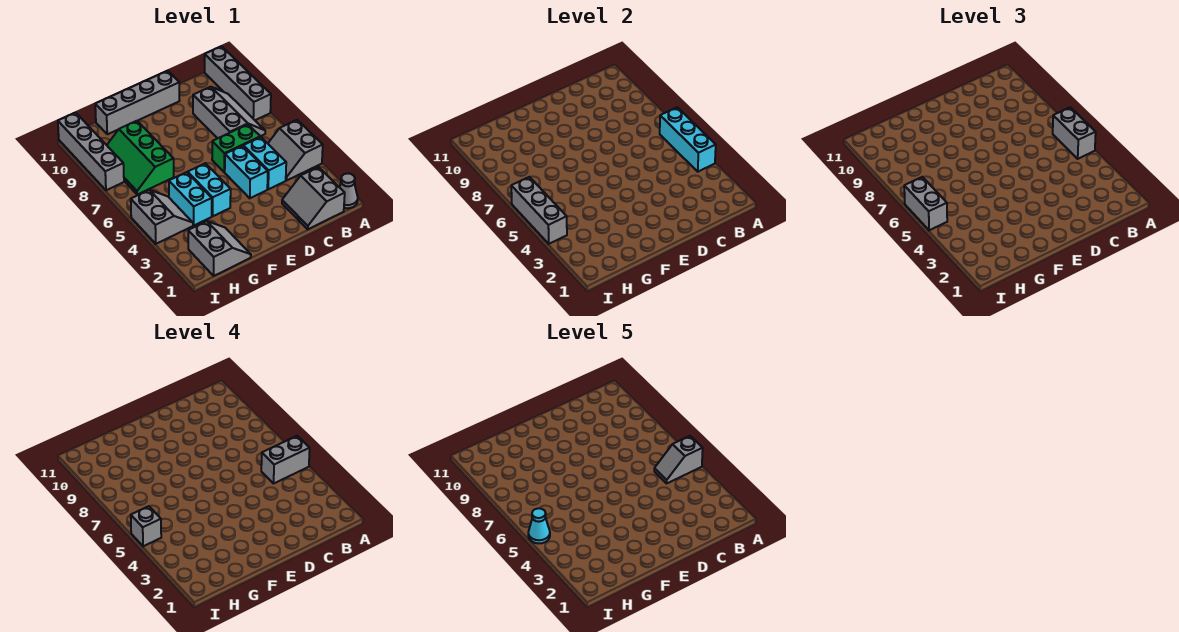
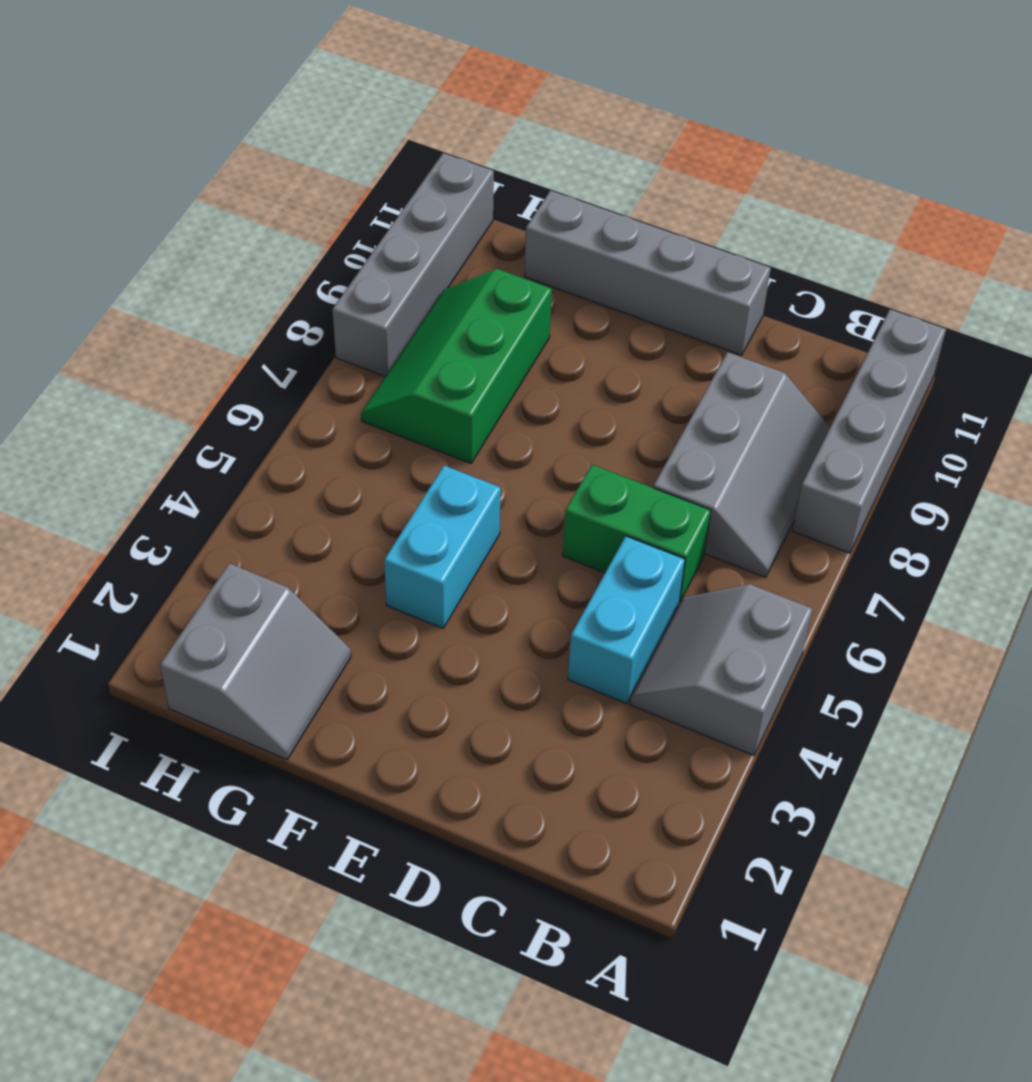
none -> grey 1x1 cone [340,173,358,208]
none -> grey 2x2 slope [282,167,345,229]
none -> cyan 1x2 brick [225,146,268,198]

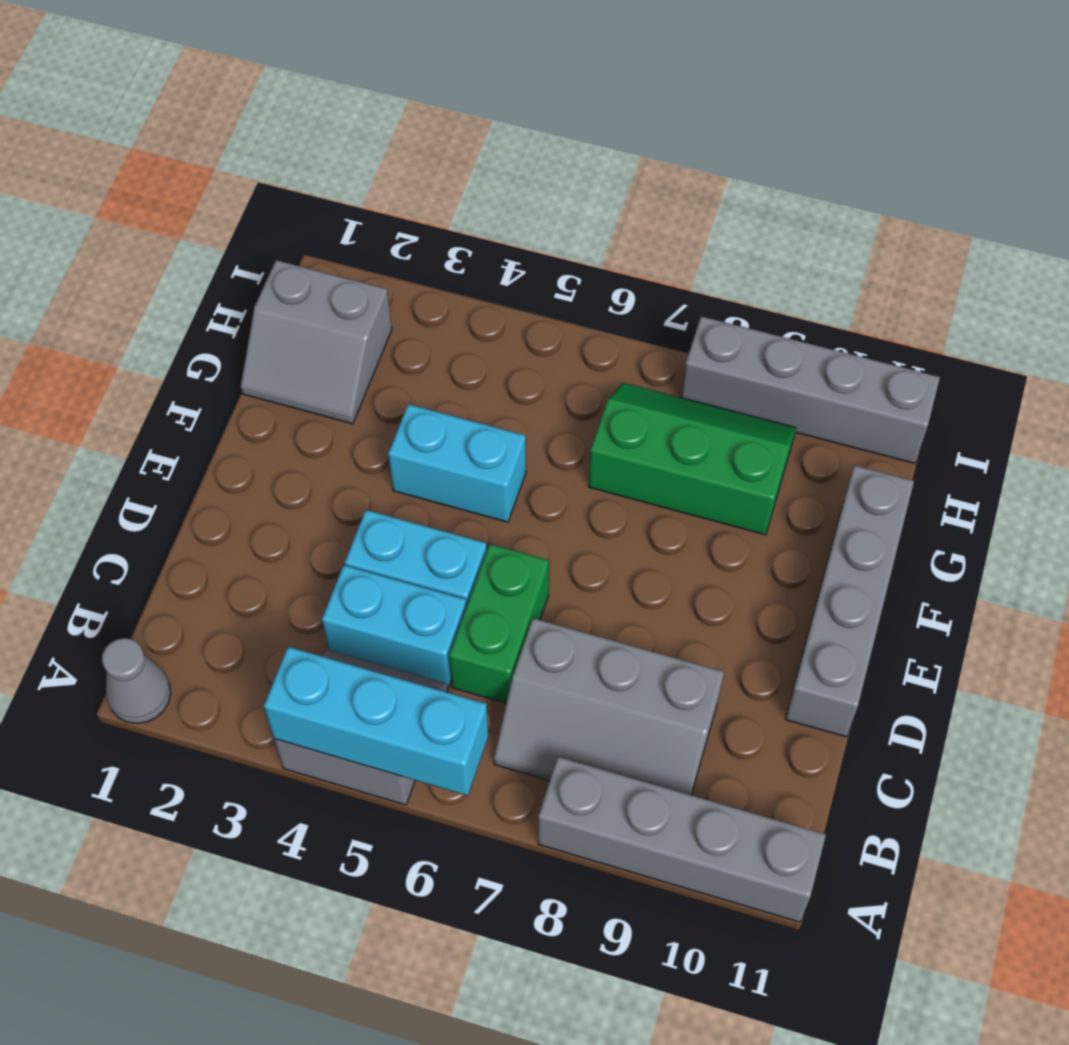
none -> grey 2x2 slope [282,167,345,229]
none -> cyan 1x2 brick [169,172,212,225]
none -> grey 2x2 slope [131,190,193,244]

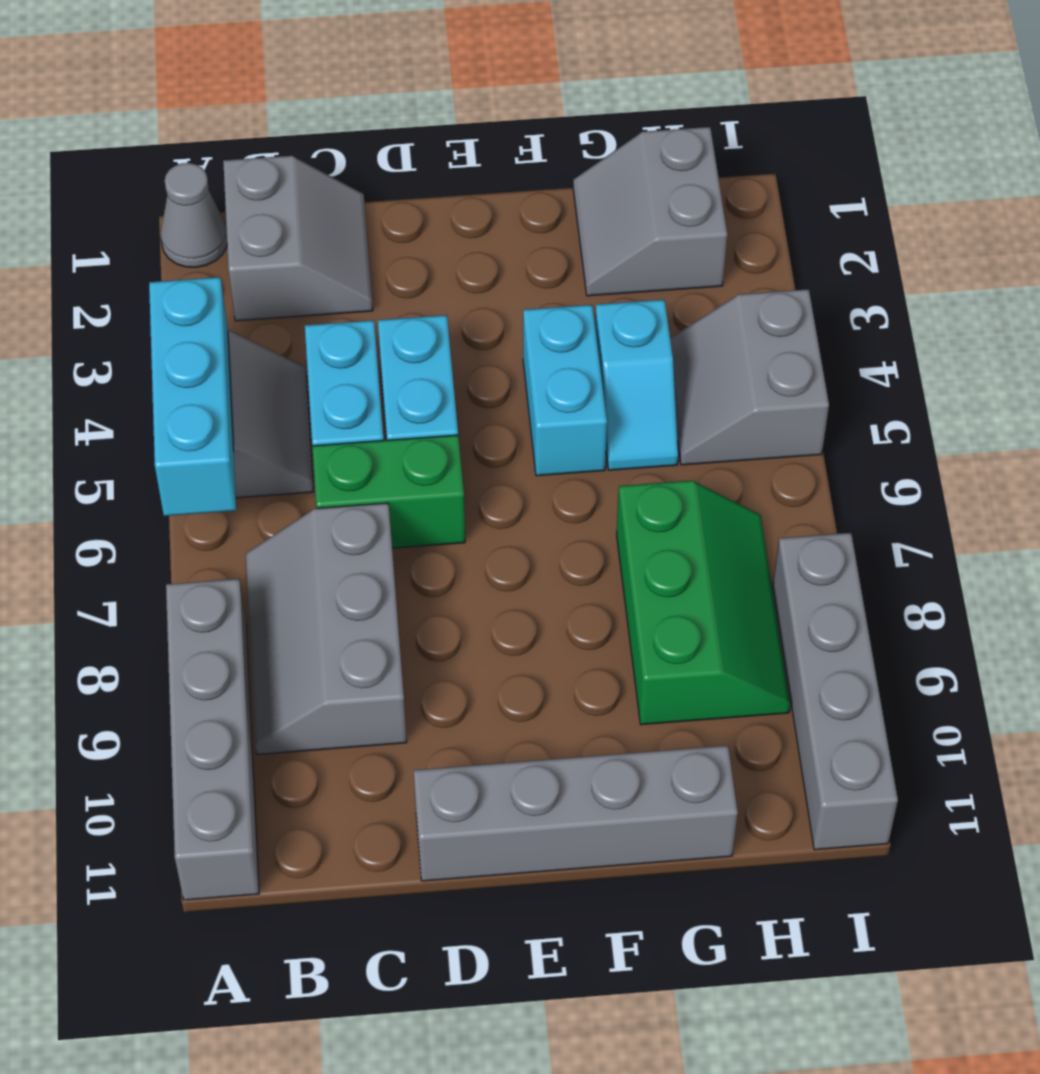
cyan 1x2 slope [595,300,678,470] -> cyan 1x2 brick [169,172,212,225]
none -> grey 1x3 brick [511,177,567,244]
none -> grey 1x2 brick [1053,107,1096,159]
none -> grey 1x2 brick [904,177,947,230]

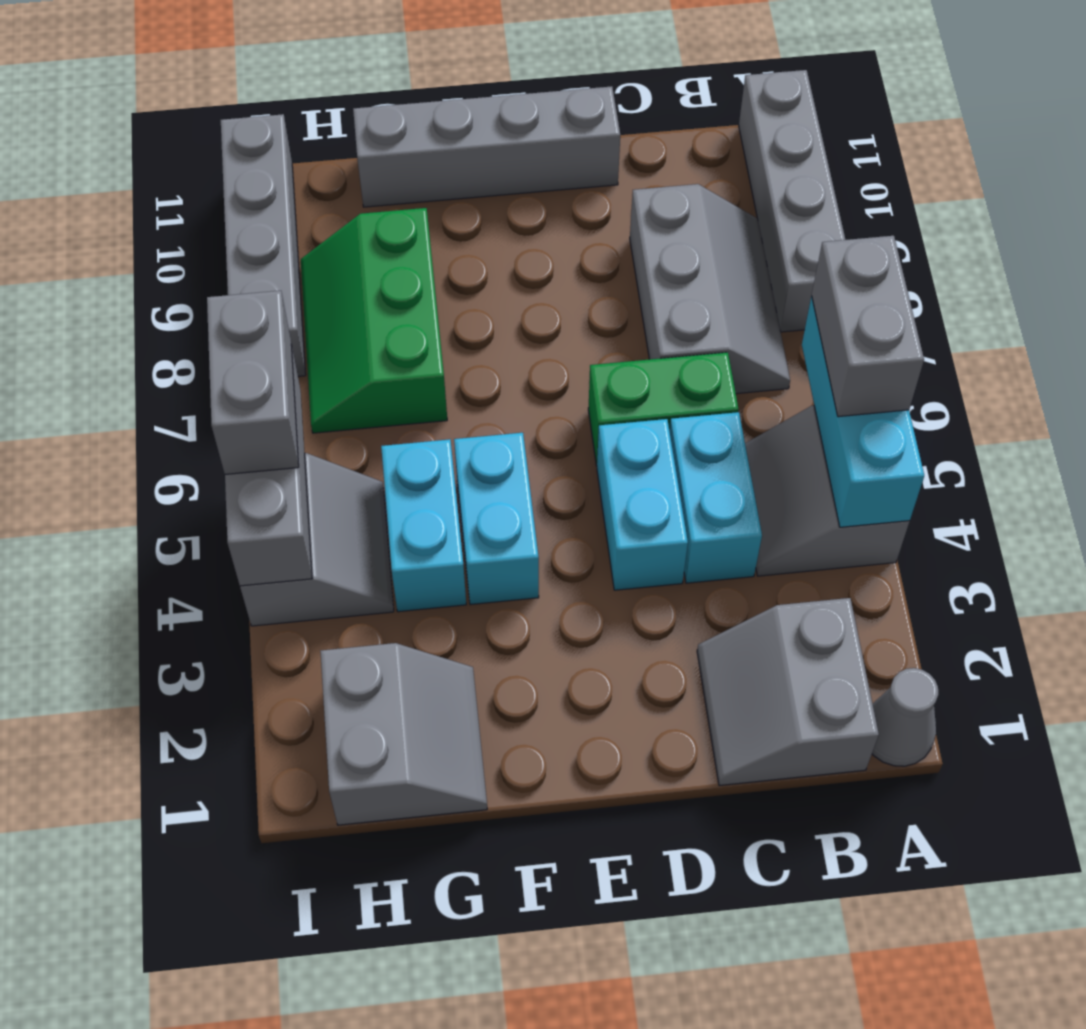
none -> grey 1x2 brick [261,436,310,483]
none -> grey 1x1 brick [131,506,161,546]
none -> grey 1x2 slope [654,436,703,483]

